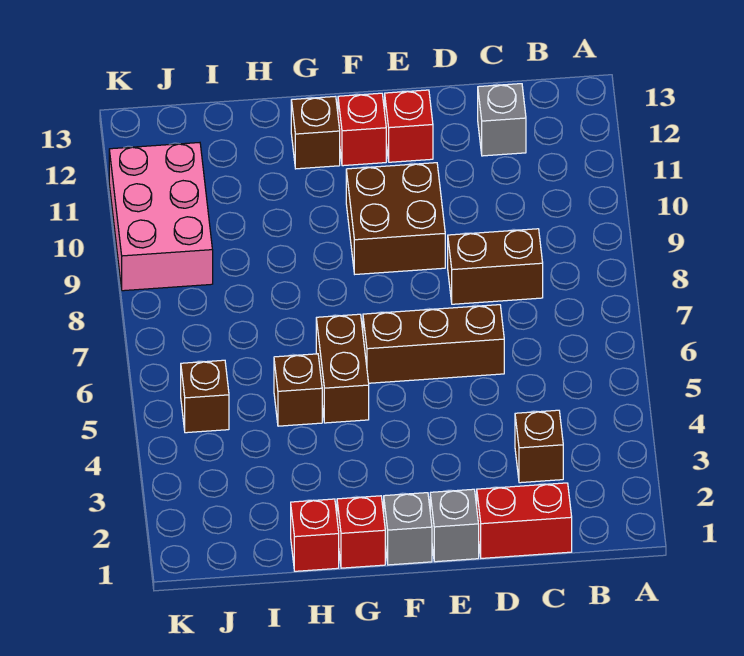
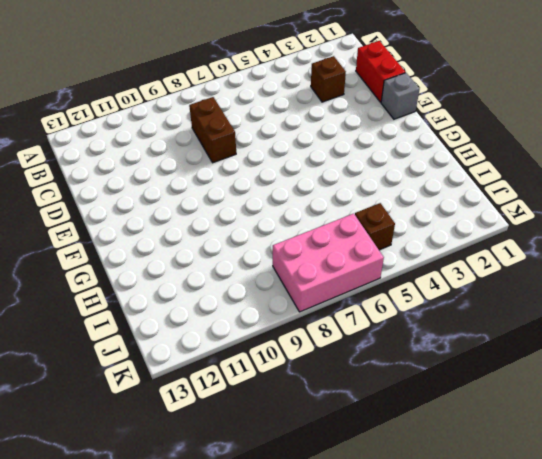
pink 2x3 brick [273,214,384,312] -> pink 2x3 brick moved to [109,143,213,291]
none -> grey 1x1 brick [478,84,526,156]
none -> brown 1x3 brick [363,305,504,383]
none -> brown 2x2 brick [346,163,445,274]

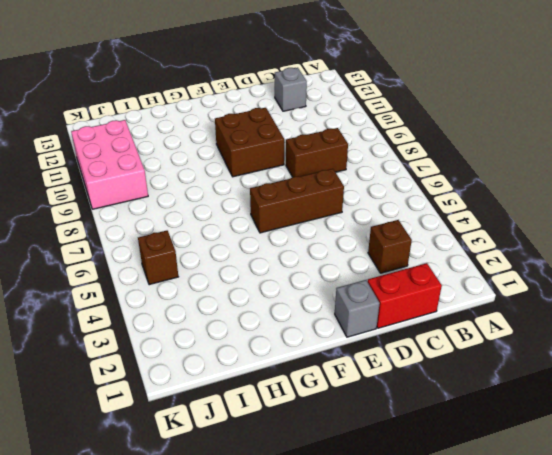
none -> red 1x1 brick [385,90,433,162]
none -> grey 1x1 brick [384,493,432,565]
none -> red 1x1 brick [338,93,386,166]

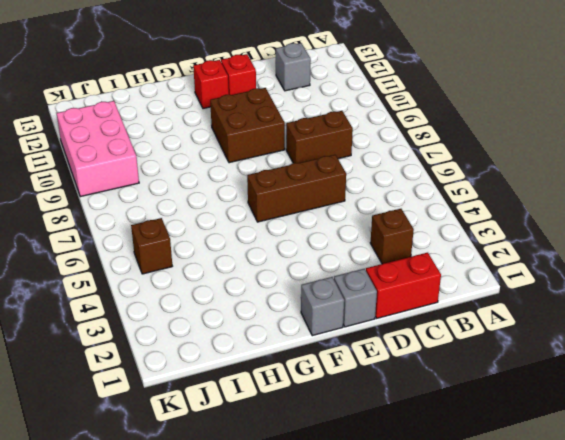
none -> red 1x1 brick [337,496,385,568]
none -> brown 1x2 brick [316,314,369,423]
none -> brown 1x1 brick [291,96,340,169]

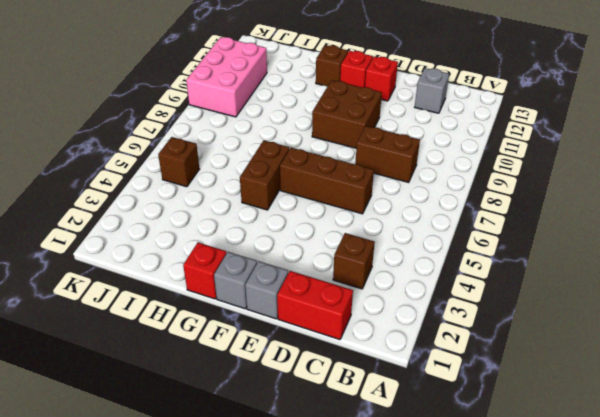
none -> red 1x1 brick [291,499,339,571]
none -> brown 1x1 brick [274,354,322,426]

